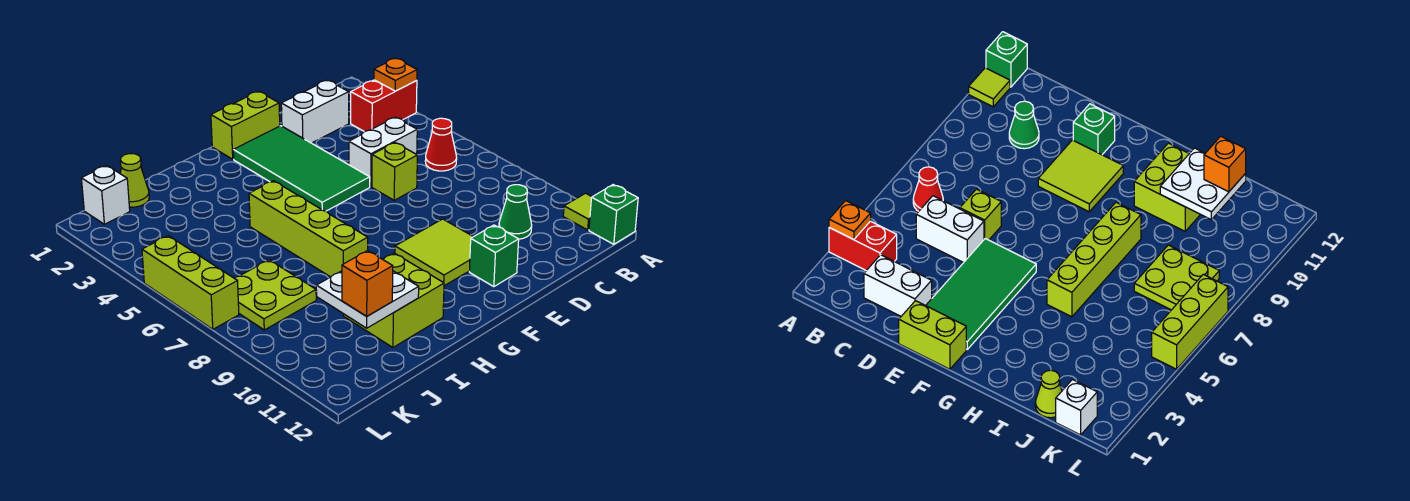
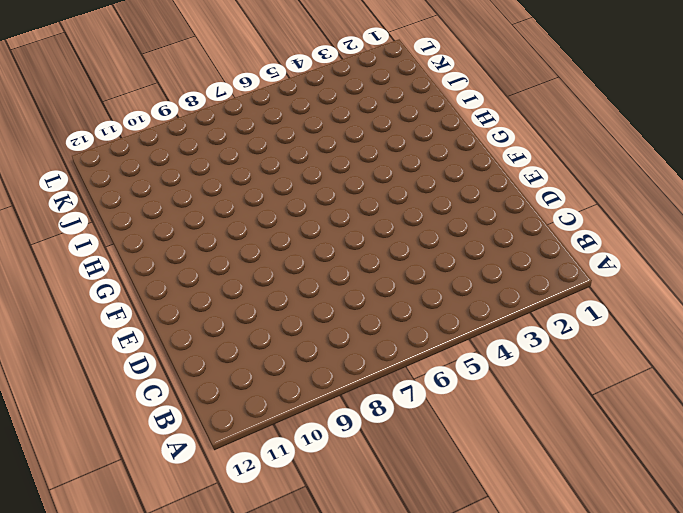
none -> red 1x2 brick [351,80,417,132]
none -> lime 1x1 tile [563,193,592,230]
none -> green 1x1 brick [589,185,638,244]

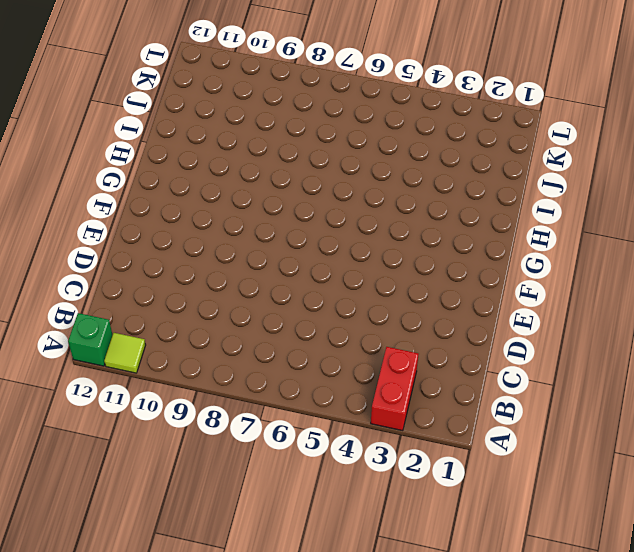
none -> red 1x1 cone [425,118,457,171]
none -> white 1x2 brick [281,80,349,143]
none -> white 1x2 brick [349,117,417,187]

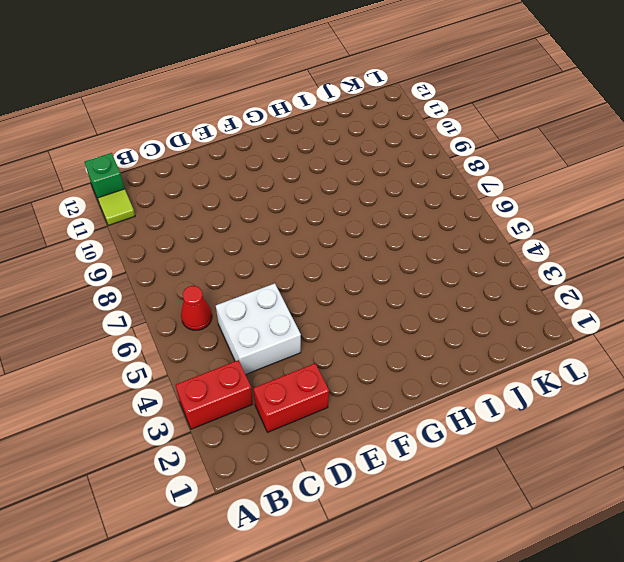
red 1x2 brick [253,364,329,432] -> white 1x2 brick [281,80,349,143]
white 2x2 brick [216,283,301,375] -> white 1x2 brick [349,117,417,187]
none -> green 1x1 cone [499,185,532,239]
none -> lime 1x1 brick [372,143,417,200]
none -> lime 1x2 brick [211,91,280,159]

